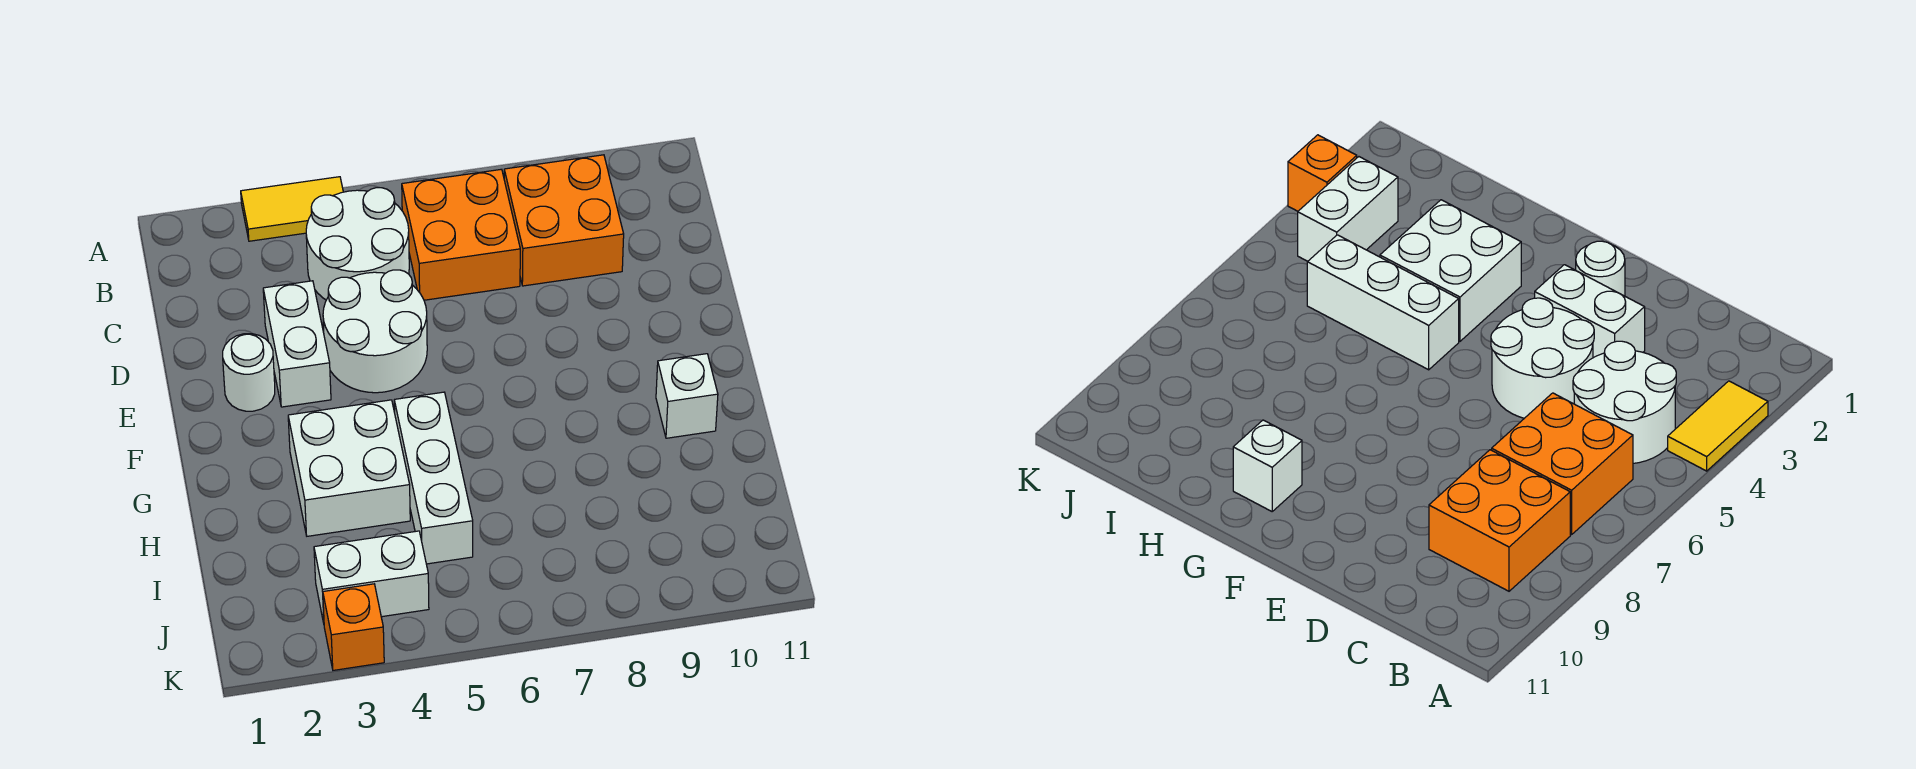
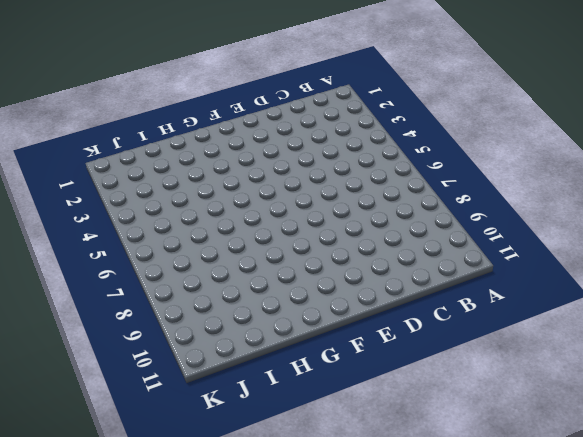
none -> yellow 1x2 tile [241,177,343,241]
none -> white 2x2 round brick [306,188,409,300]
none -> orange 2x2 brick [402,169,520,300]

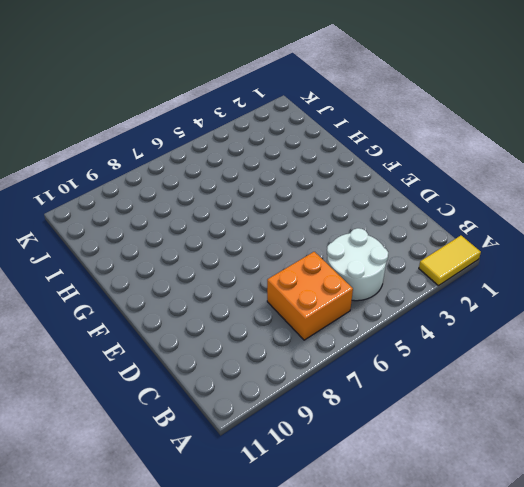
yellow 1x2 tile [419,236,481,286] -> yellow 1x2 tile moved to [241,177,343,241]
none -> orange 2x2 brick [504,155,624,286]
none -> white 1x2 brick [263,281,331,407]
none -> white 2x2 round brick [323,270,427,393]

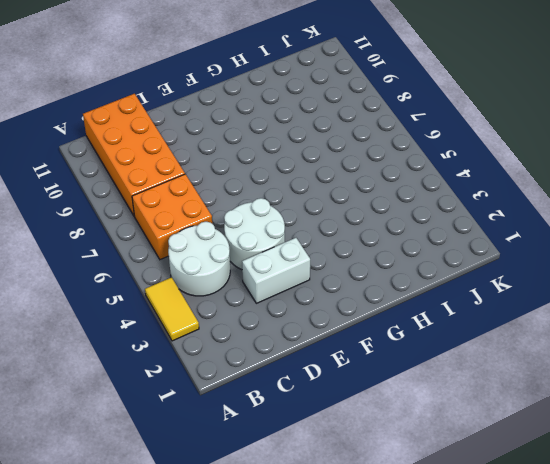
orange 2x4 brick [83,94,185,216] -> orange 2x2 brick [504,155,624,286]
none -> white 1x1 round brick [223,334,275,411]
none -> white 2x2 brick [288,400,410,536]
none -> white 1x3 brick [394,392,473,564]

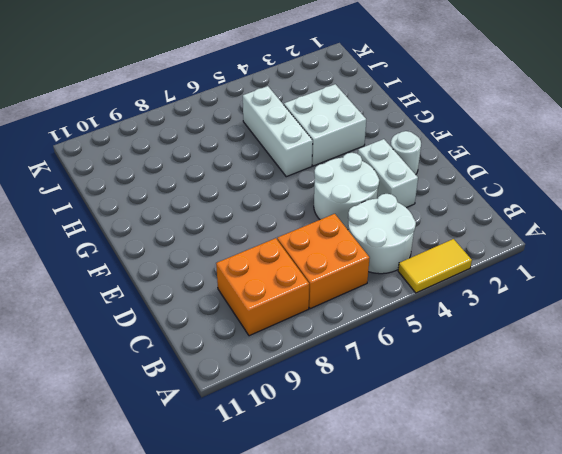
none -> white 1x1 brick [656,354,718,438]
none -> white 1x2 brick [314,531,429,623]
none -> orange 1x1 brick [323,584,384,670]

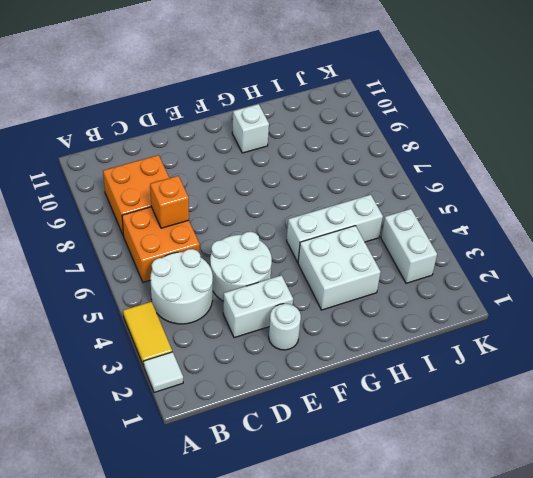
white 1x1 tile [144,352,183,393] -> none
orange 1x1 brick [150,176,189,228] -> orange 1x1 brick moved to [323,584,384,670]

